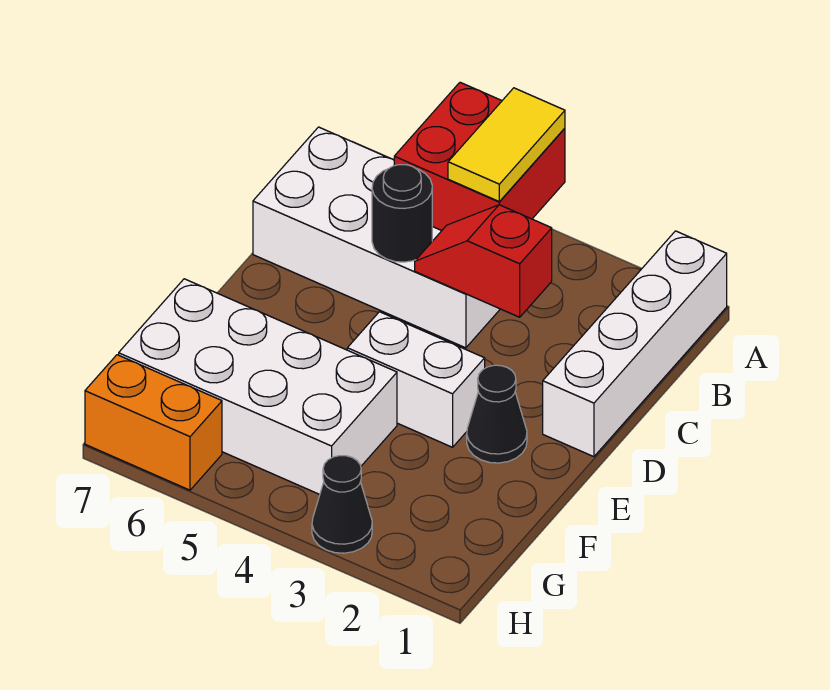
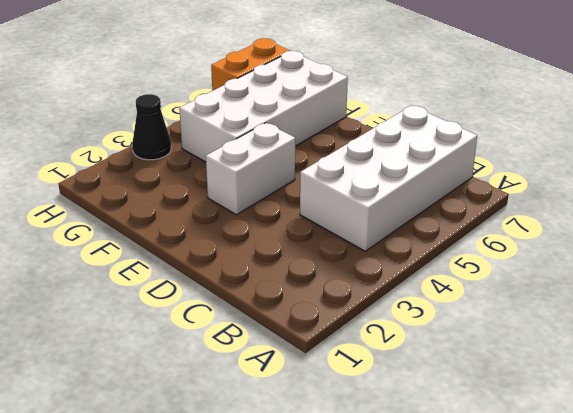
none -> white 1x4 brick [543,231,727,457]
none -> black 1x1 cone [467,365,527,463]

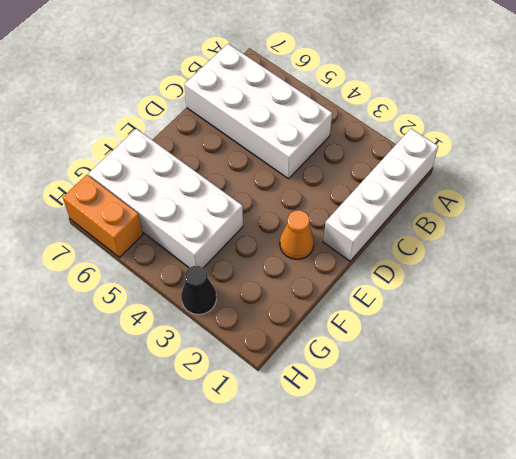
orange 1x1 cone [280,210,314,259] -> black 1x1 cone [467,365,527,463]
none -> white 1x2 brick [347,312,485,447]
none -> red 2x2 brick [394,82,565,231]

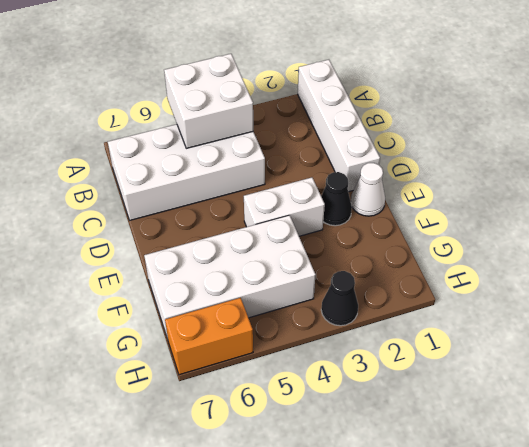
white 2x2 brick [164,54,253,148] -> red 2x2 brick [394,82,565,231]
white 1x1 cone [351,163,385,216] -> none
none -> red 1x2 slope [415,205,552,317]
none -> black 1x1 round brick [372,165,432,262]

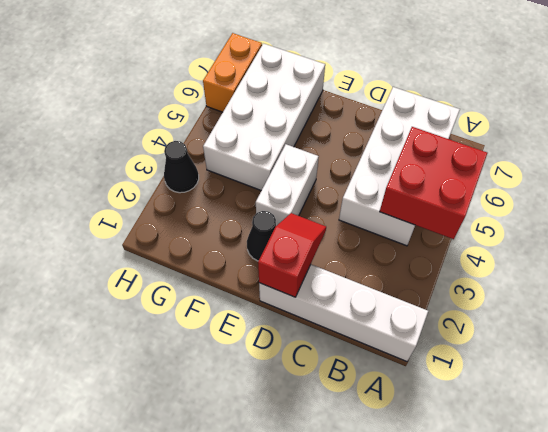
red 1x2 slope [258,213,326,297] -> red 1x2 slope moved to [415,205,552,317]
none -> black 1x1 round brick [372,165,432,262]
none -> yellow 1x2 tile [448,88,565,201]

